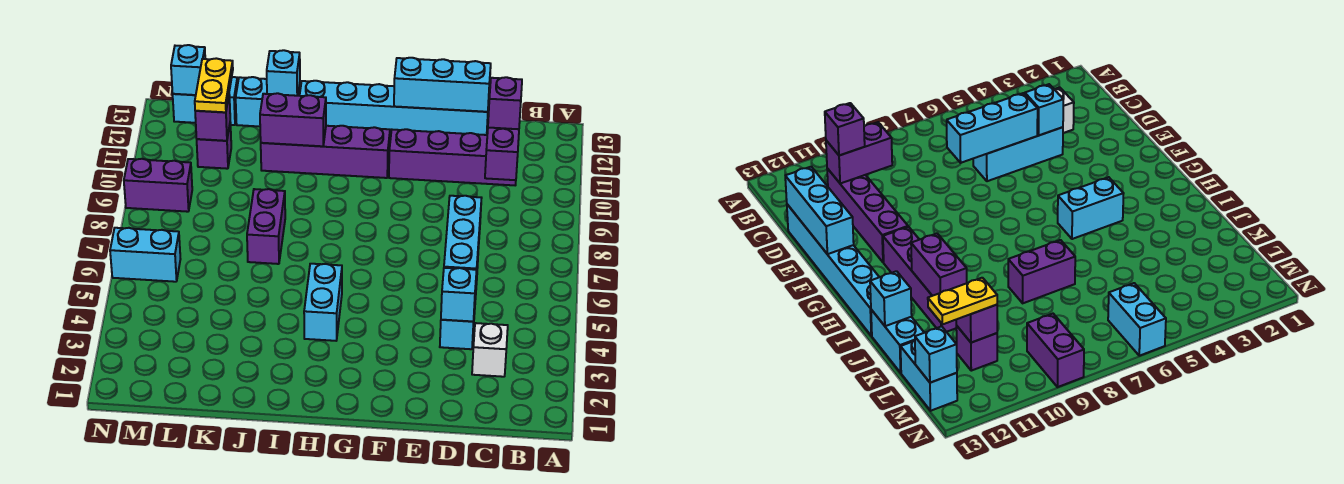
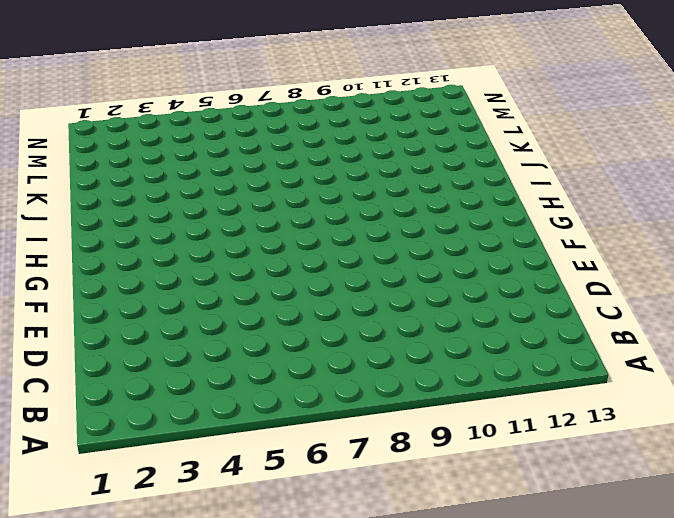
none -> white 1x1 brick [472,323,508,377]
none -> purple 1x4 brick [389,129,516,185]
none -> cyan 1x3 brick [440,264,478,349]

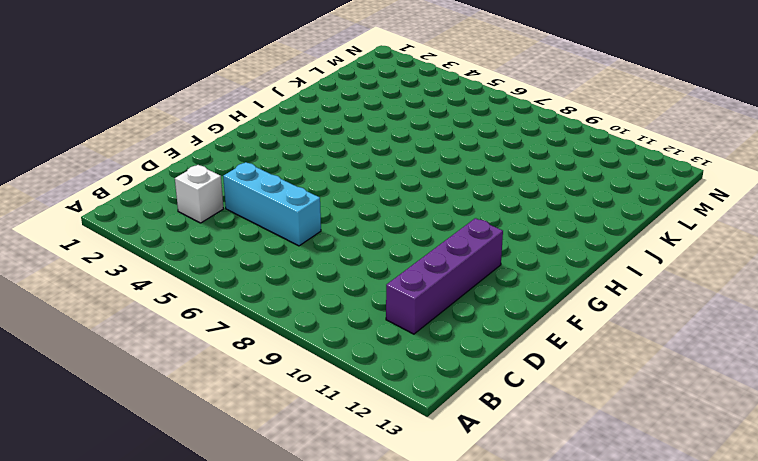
none -> cyan 1x6 brick [300,81,489,135]
none -> purple 1x4 brick [261,126,390,178]
none -> cyan 1x2 brick [304,264,342,341]

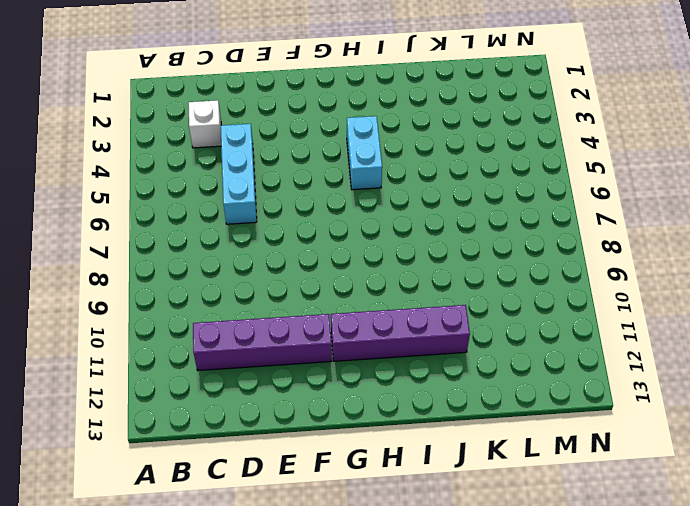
none -> cyan 1x6 brick [300,81,489,135]
none -> purple 1x2 brick [247,189,285,264]
none -> cyan 1x2 brick [236,77,300,126]

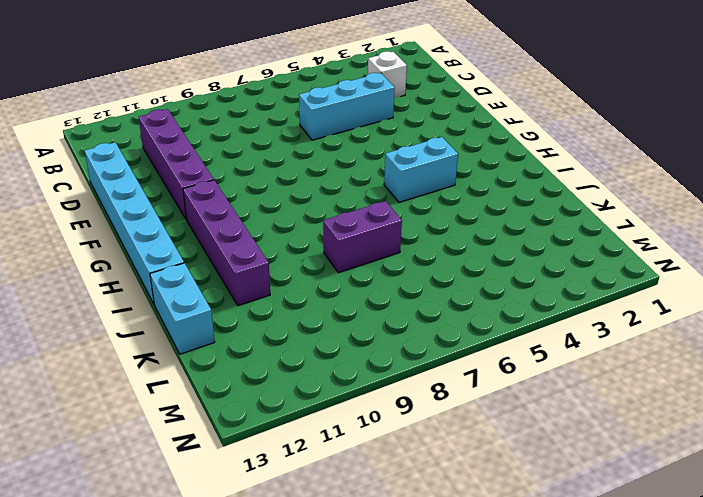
none -> purple 1x1 brick [197,122,231,169]
none -> cyan 1x2 brick [173,77,238,125]
none -> cyan 1x2 brick [110,228,180,282]

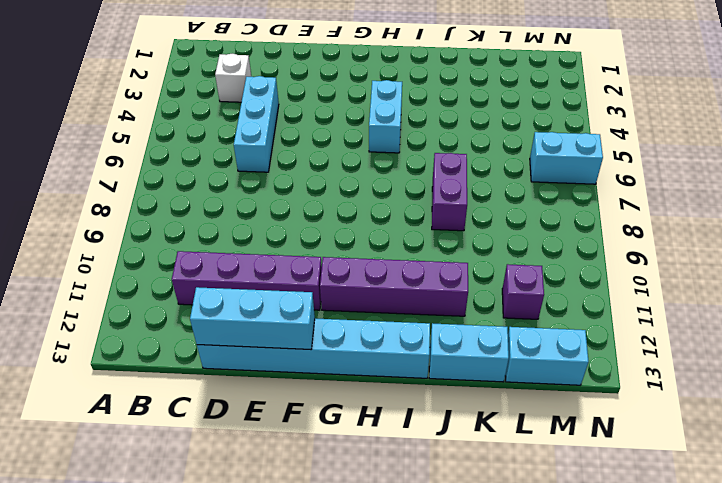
none -> purple 1x2 brick [124,159,192,212]
none -> purple 1x2 brick [485,128,519,180]
none -> cyan 1x1 brick [441,268,477,322]

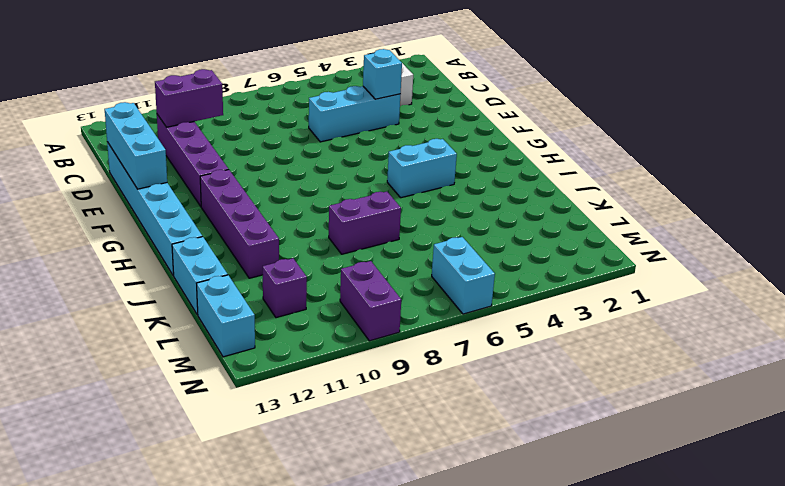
none -> cyan 1x3 brick [444,196,481,278]
none -> purple 1x2 brick [260,93,326,146]
none -> cyan 1x1 brick [267,50,300,96]

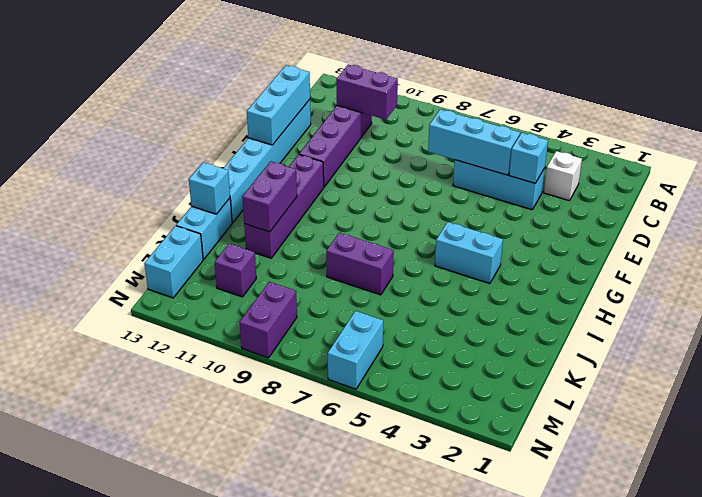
none -> purple 1x1 brick [195,95,230,141]
none -> cyan 1x1 brick [171,45,205,95]
none -> purple 1x1 brick [488,77,522,129]

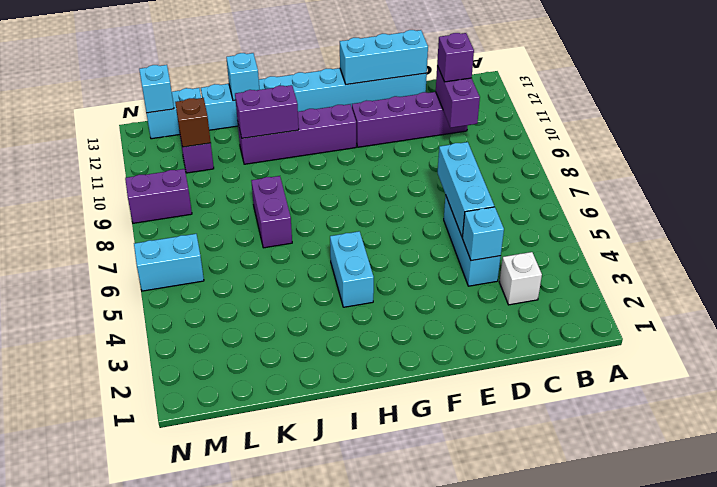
brown 1x1 brick [175,98,211,147] -> purple 1x1 brick [195,95,230,141]
none -> yellow 1x2 plate [195,58,233,112]

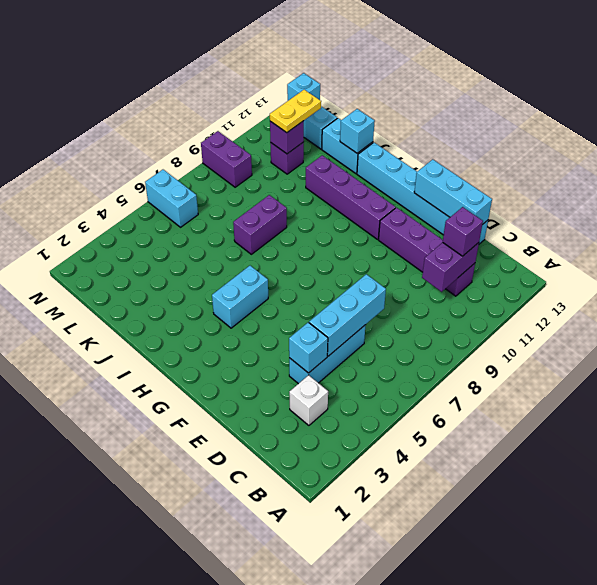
none -> purple 1x2 brick [260,93,326,146]

